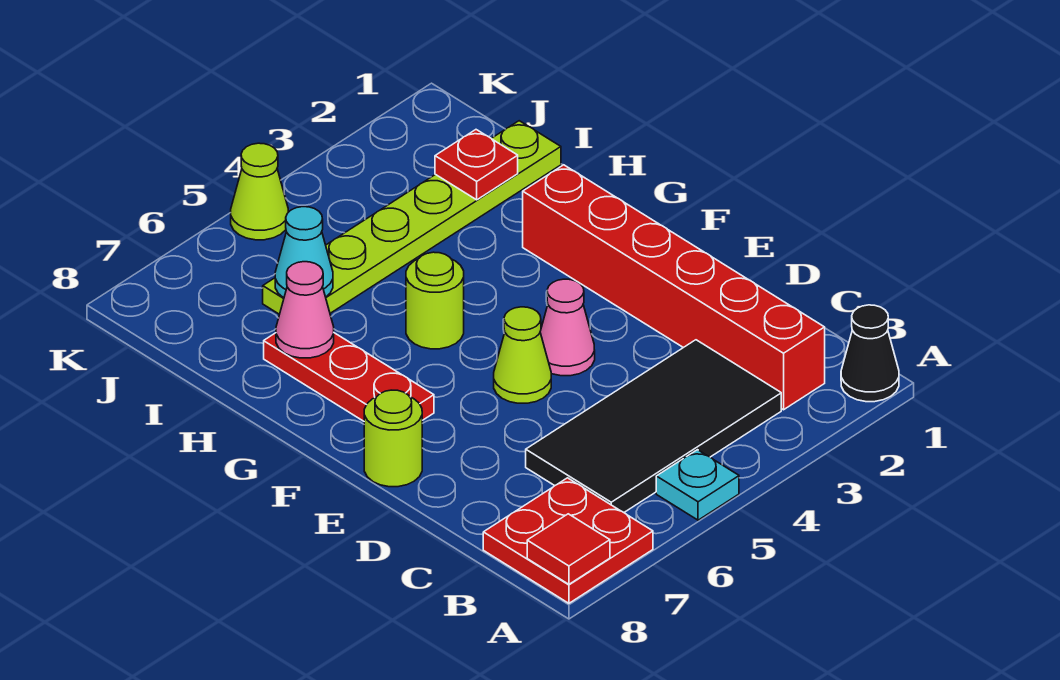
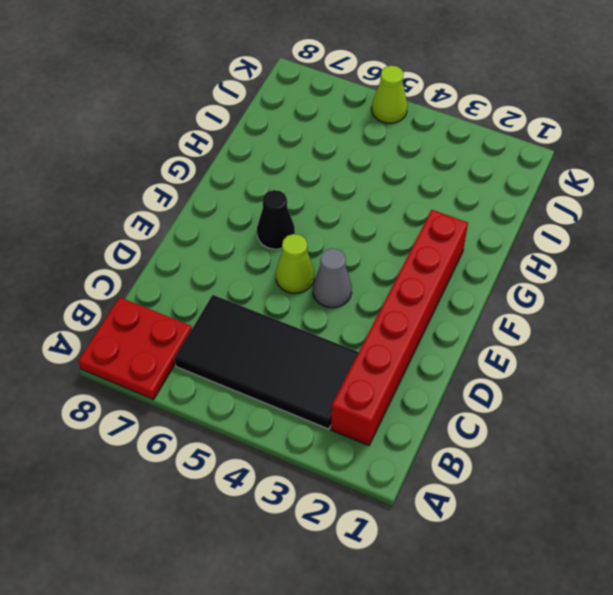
grey 1x1 cone [313,248,352,308] -> pink 1x1 cone [540,279,595,376]
black 1x1 cone [257,190,295,249] -> black 1x1 cone moved to [841,305,899,402]
none -> cyan 1x1 plate [656,450,739,520]
none -> lime 1x1 round brick [364,390,422,487]
none -> red 1x3 plate [264,333,434,421]

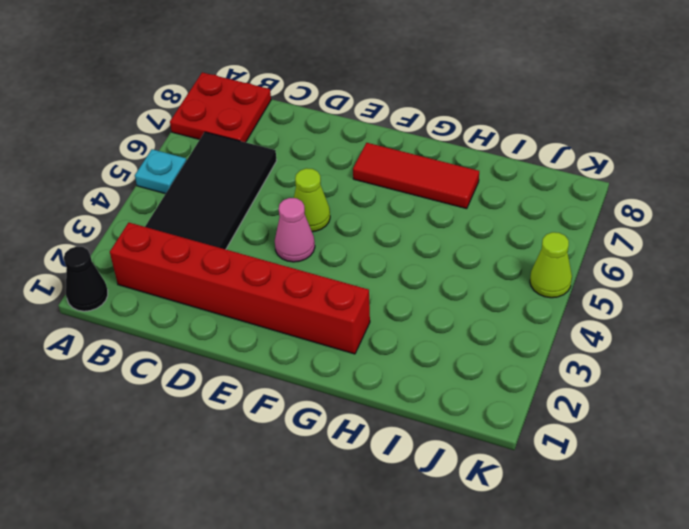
red 1x3 tile [353,143,479,209] -> red 1x3 plate [264,333,434,421]
none -> lime 1x1 round brick [364,390,422,487]
none -> lime 1x1 round brick [406,252,464,349]
none -> lime 1x6 plate [263,121,561,314]

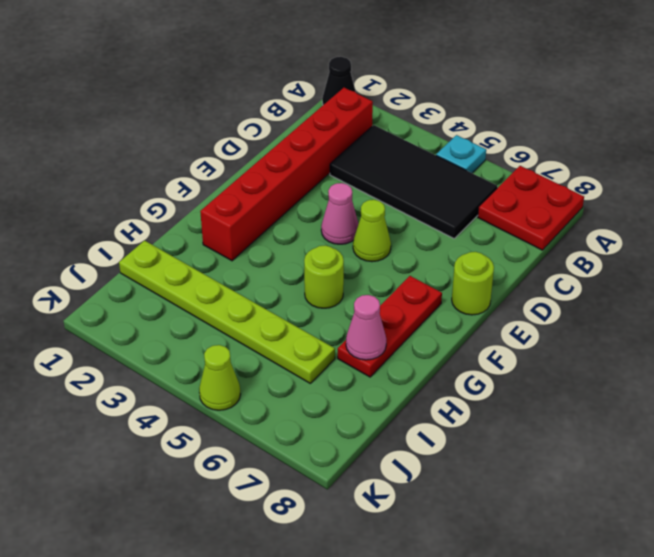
none -> red 1x1 tile [527,514,610,584]
none -> red 1x1 plate [435,130,518,200]
none -> cyan 1x1 cone [275,207,333,298]

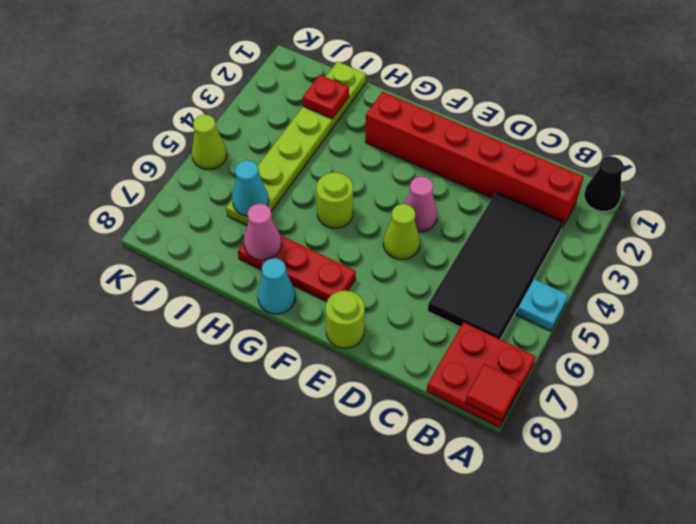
cyan 1x1 cone [258,258,295,314] -> none

